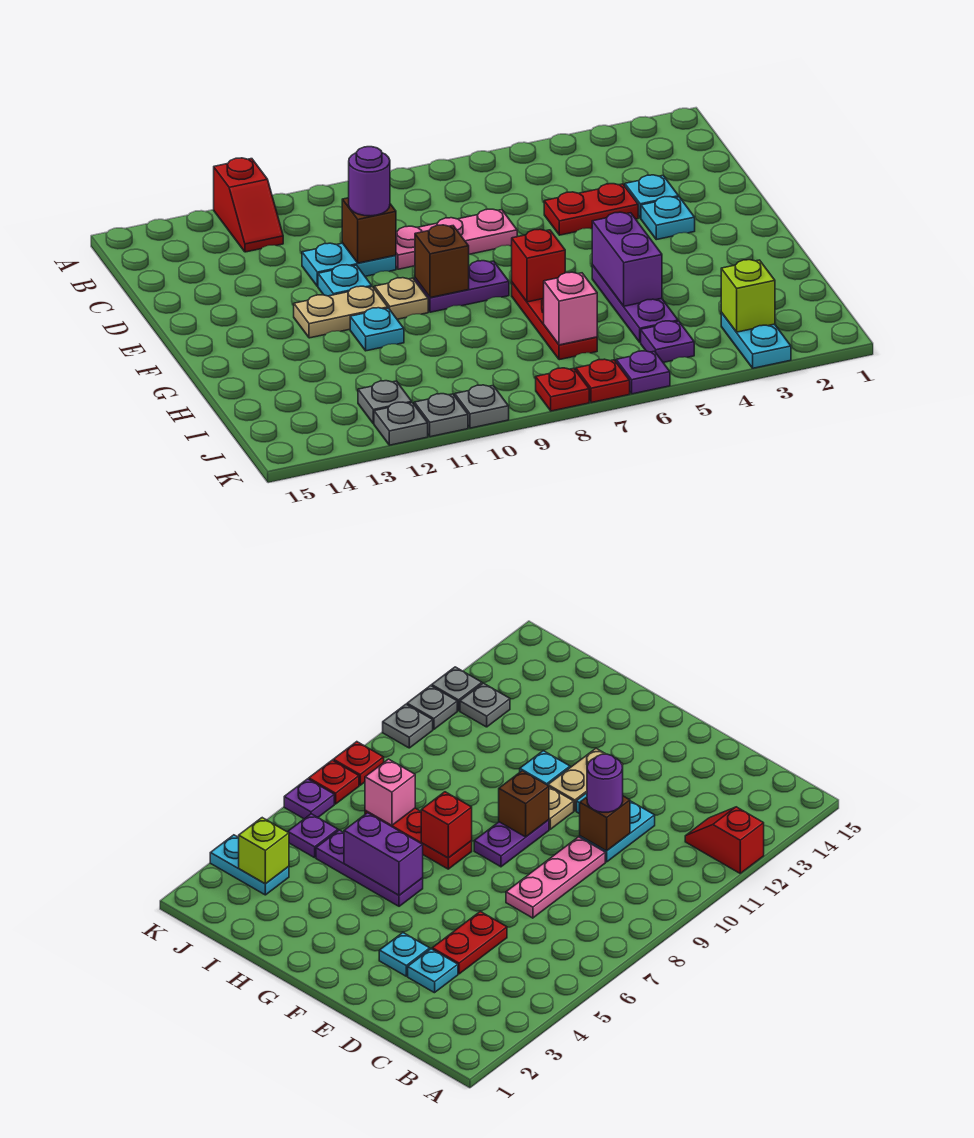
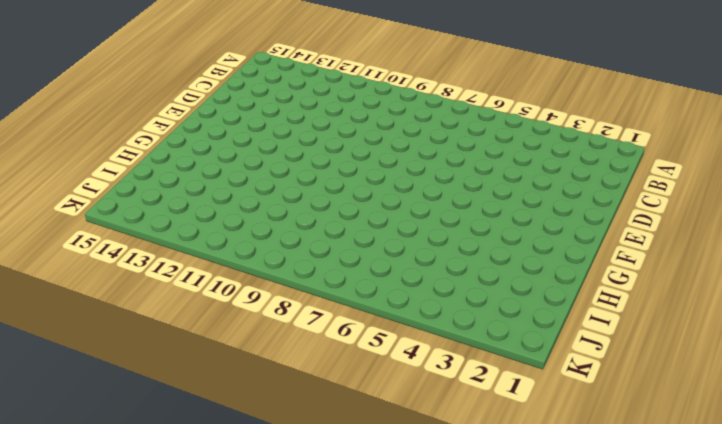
none -> red 1x2 slope [214,158,283,252]
none -> cyan 1x1 plate [625,175,679,218]
none -> red 1x2 plate [544,184,638,235]

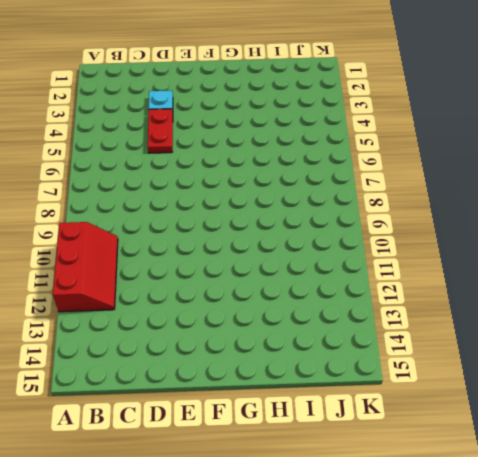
red 2x3 slope [53,222,118,312] -> red 1x2 slope [214,158,283,252]
none -> pink 1x3 plate [396,209,517,269]
none -> cyan 1x2 plate [302,243,396,286]
none -> cyan 1x1 plate [641,197,695,240]

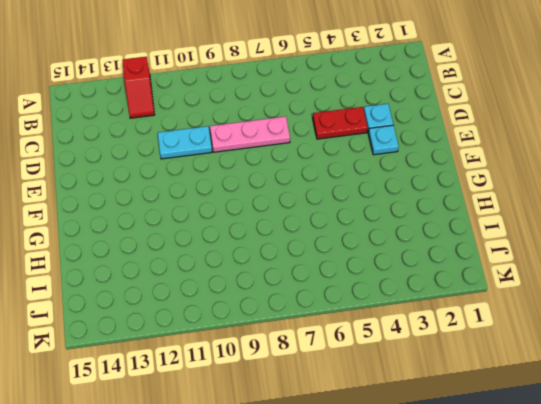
none -> cyan 1x1 plate [318,265,372,296]
none -> purple 1x2 plate [415,261,509,312]
none -> tan 1x1 plate [375,278,428,319]

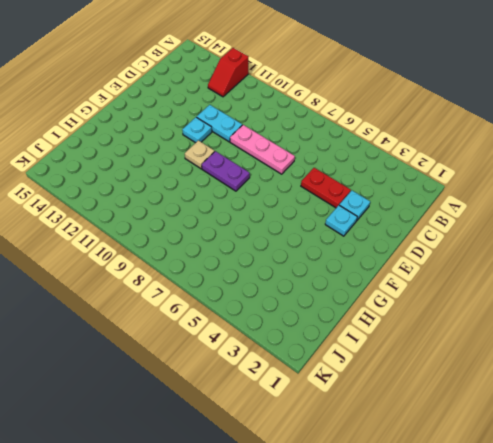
none -> tan 1x2 plate [294,286,388,338]
none -> purple 1x3 plate [592,265,678,342]
none -> red 1x3 plate [512,283,597,360]

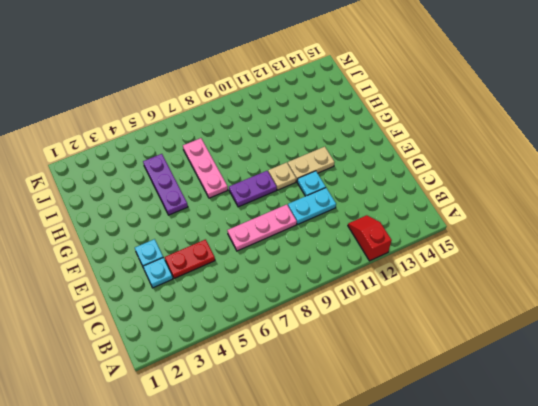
pink 1x3 plate [183,138,228,198] -> red 1x3 plate [512,283,597,360]
none -> cyan 1x1 plate [350,308,404,351]
none -> cyan 1x2 plate [721,313,791,368]
none -> purple 1x1 plate [641,321,694,362]

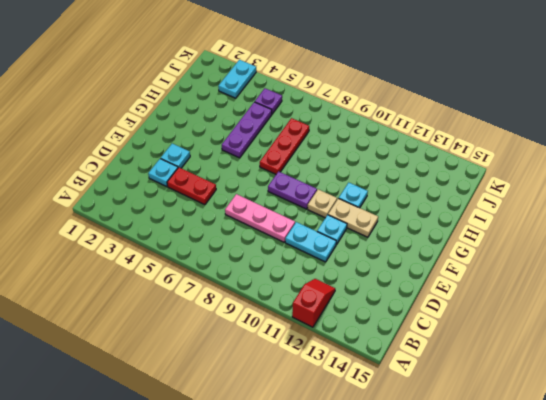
none -> grey 1x1 plate [358,381,412,424]
none -> purple 1x1 plate [616,351,670,394]
none -> red 1x1 plate [576,359,630,403]

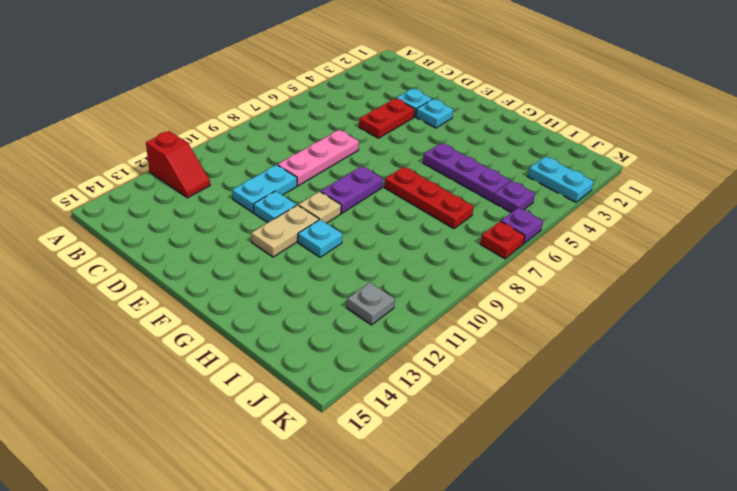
none -> red 1x1 plate [536,368,589,411]
none -> grey 1x1 plate [455,385,509,428]
none -> grey 1x1 plate [414,394,468,437]

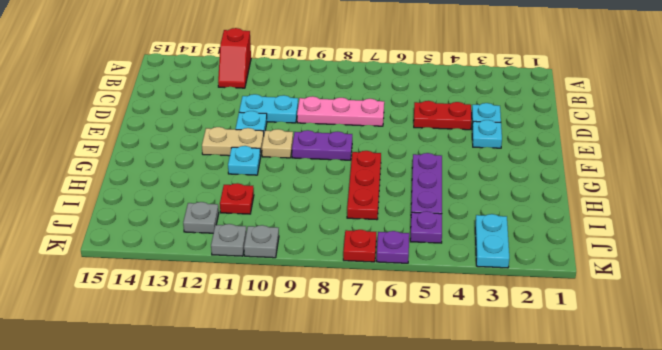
red 1x1 plate [220,183,254,214] -> red 1x1 plate moved to [536,368,589,411]
none -> grey 1x1 plate [374,402,428,445]
none -> brown 1x1 brick [342,198,396,263]
none -> brown 1x1 brick [415,225,469,298]

